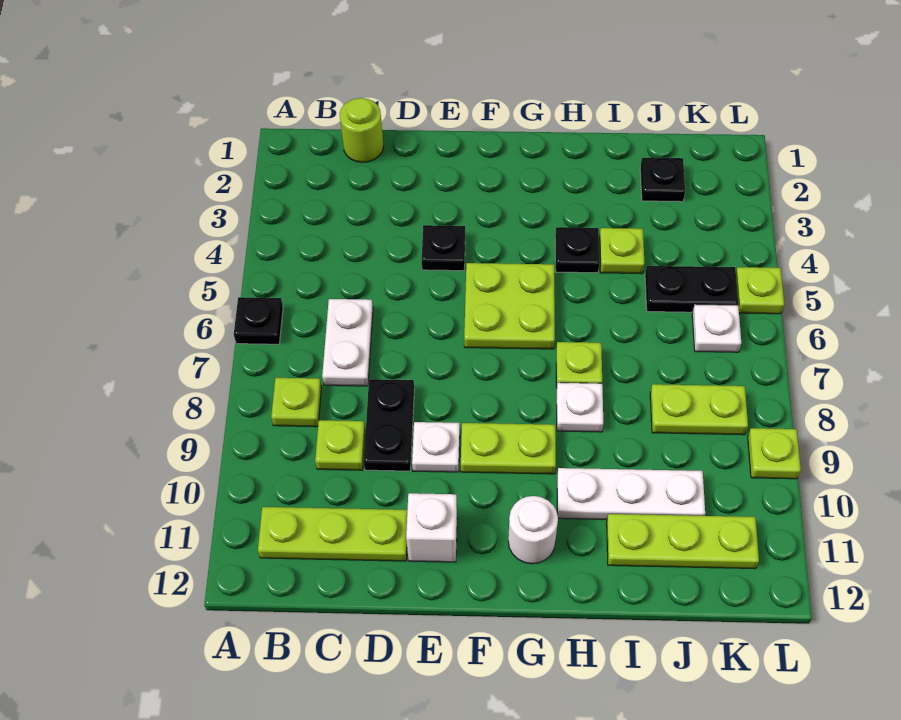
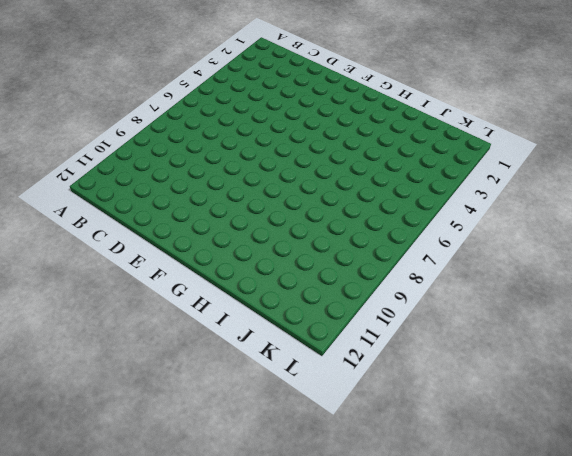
none -> black 1x1 plate [234,297,283,344]
none -> lime 1x1 plate [271,378,321,427]
none -> lime 1x3 plate [258,507,407,561]

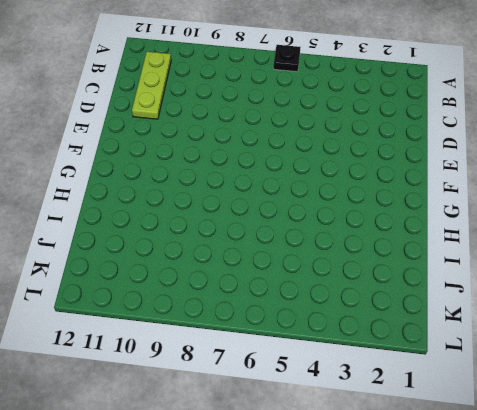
none -> lime 1x1 plate [271,378,321,427]
none -> lime 1x1 round brick [340,98,384,162]
none -> white 1x2 plate [322,299,373,386]

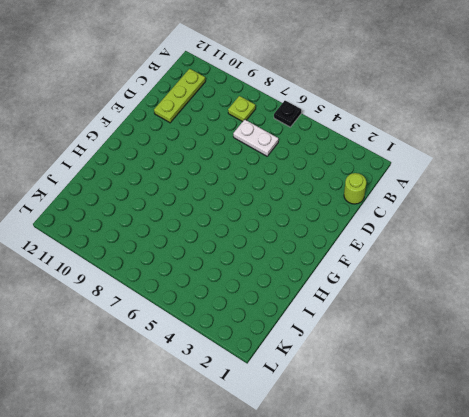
none -> lime 1x1 plate [315,420,365,470]
none -> black 1x2 plate [364,379,414,471]
none -> black 1x1 plate [422,225,465,271]

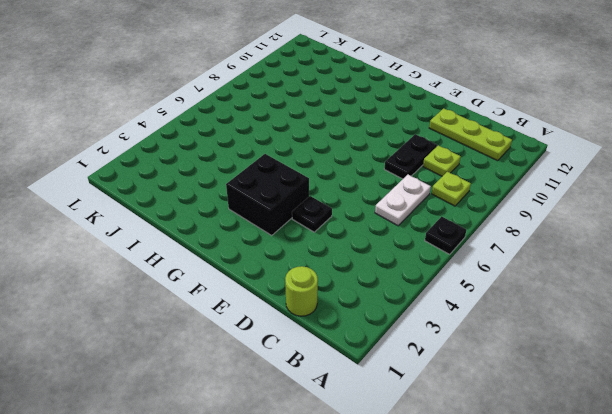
black 2x2 brick [226,154,309,235] -> none
none -> white 1x1 plate [412,422,460,472]
none -> white 1x1 brick [406,493,457,562]
none -> lime 2x2 plate [464,263,555,349]

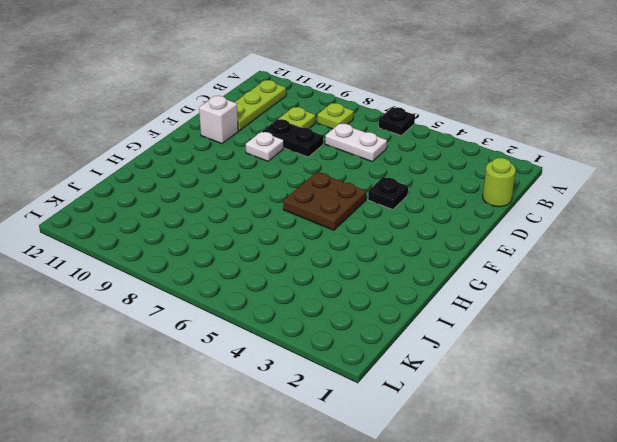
brown 2x2 plate [283,172,366,230] -> lime 2x2 plate [464,263,555,349]
none -> lime 1x2 plate [461,423,556,474]
none -> white 1x1 round brick [508,496,558,564]
none -> black 1x1 plate [555,227,599,273]

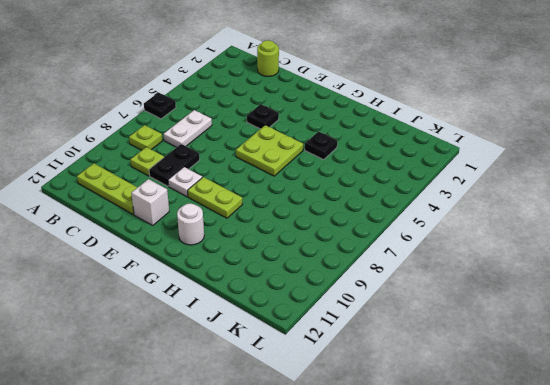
none -> lime 1x1 plate [556,342,602,387]
none -> white 1x1 plate [557,383,603,432]
none -> white 1x3 plate [557,468,705,519]

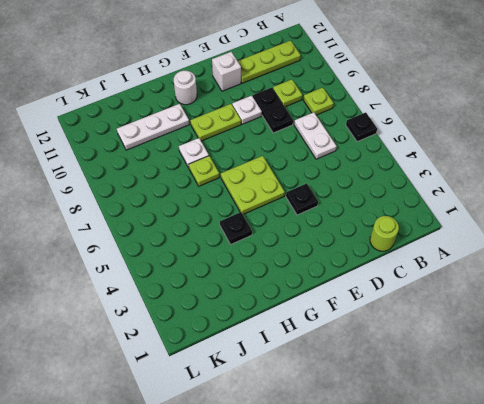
none -> lime 1x1 plate [599,228,645,274]
none -> lime 1x3 plate [607,514,759,569]
none -> black 1x1 plate [640,158,685,202]

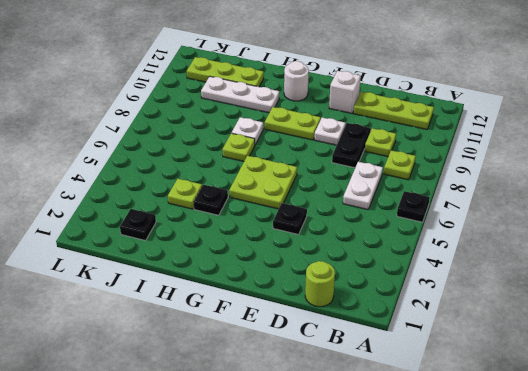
none -> black 1x2 plate [645,266,738,312]
none -> lime 1x2 plate [650,384,748,435]
none -> white 1x1 plate [692,305,741,352]

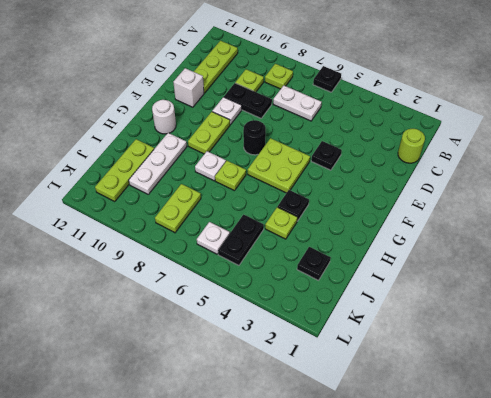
black 1x1 round brick [243,120,266,155] -> none
none -> lime 1x1 plate [736,267,784,314]
none -> lime 1x1 plate [748,428,801,479]

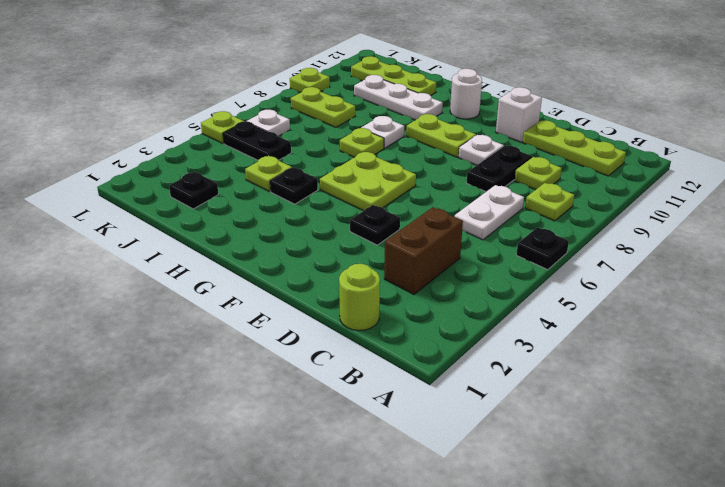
brown 1x2 brick [384,207,463,294] -> none

